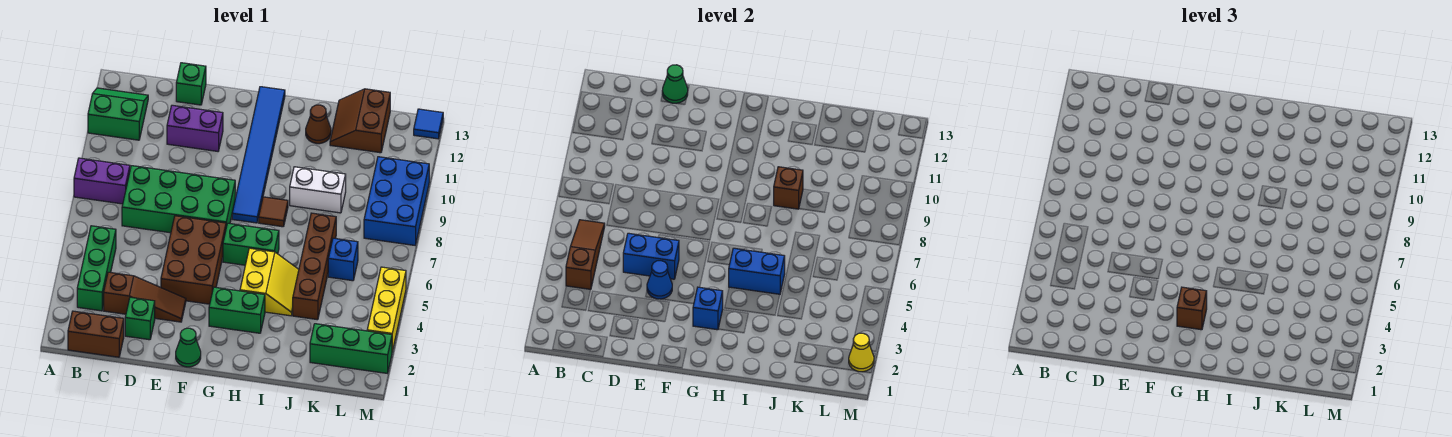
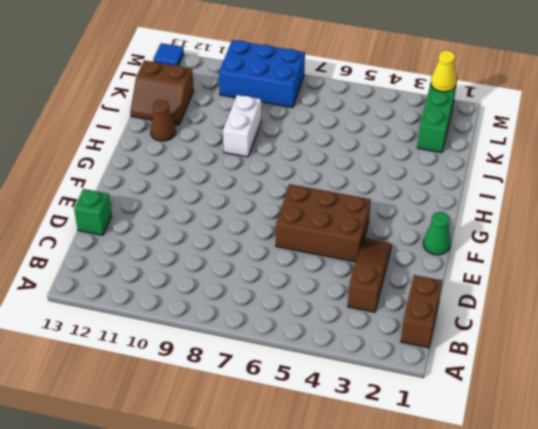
none -> purple 1x2 brick [74,158,130,204]
none -> green 2x2 slope [88,88,148,140]
none -> green 1x3 brick [77,226,116,311]
none -> green 2x4 brick [122,166,235,233]

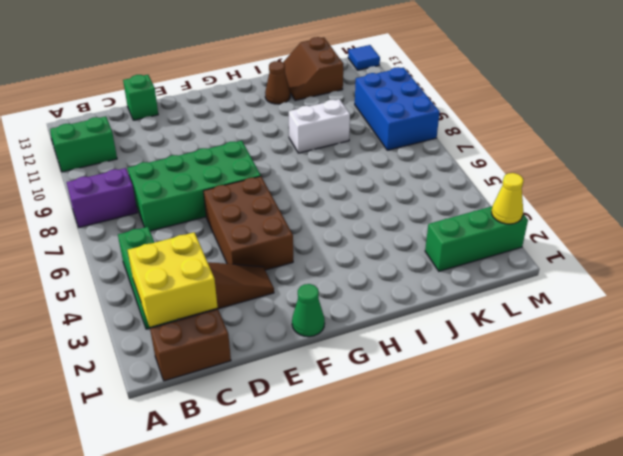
yellow 2x2 brick [128,232,217,327] -> none
none -> green 1x1 brick [125,297,155,340]
none -> purple 1x2 brick [167,105,223,151]
none -> green 1x2 brick [209,287,265,333]
none -> green 1x2 brick [223,223,279,265]

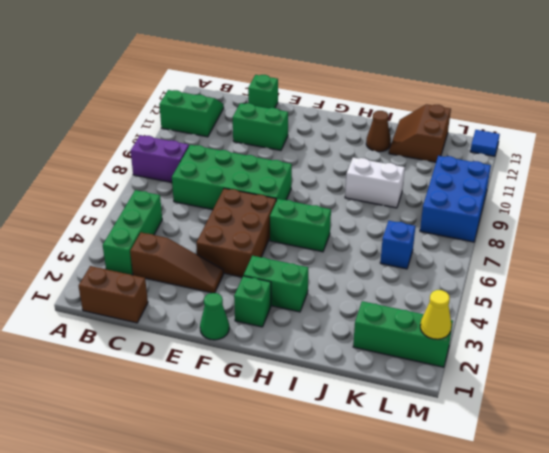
green 1x2 brick [233,103,288,150] -> purple 1x2 brick [167,105,223,151]
green 1x1 brick [234,276,271,327] -> green 1x1 brick moved to [125,297,155,340]
none -> blue 1x6 tile [232,87,285,223]
none -> yellow 2x2 slope [240,248,299,316]
none -> brown 1x1 tile [259,197,288,227]
none -> brown 1x4 brick [293,213,336,320]

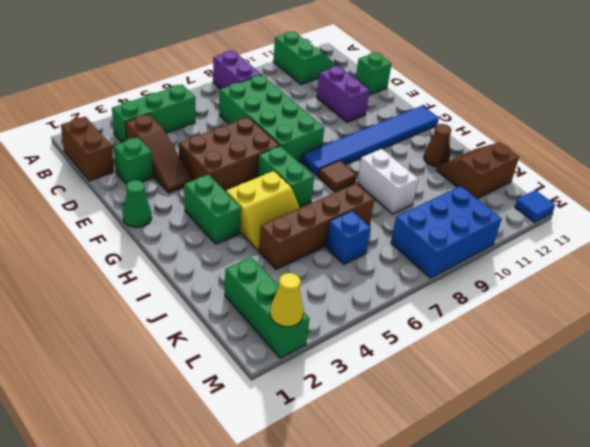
none -> yellow 1x3 brick [367,267,406,351]
none -> brown 1x3 slope [566,220,605,290]
none -> blue 1x2 brick [623,233,679,279]
none -> green 1x1 cone [662,65,688,103]

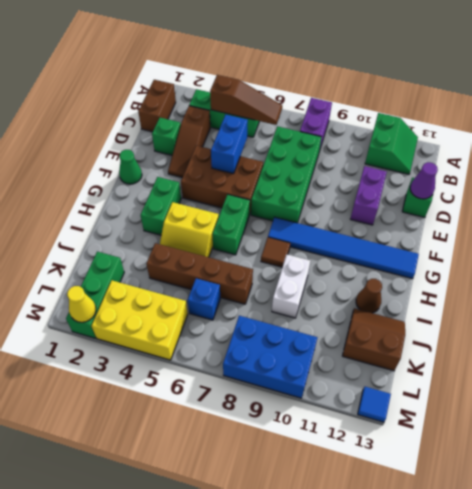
purple 1x1 cone [410,162,438,199] -> green 1x1 cone [662,65,688,103]
yellow 2x3 brick [91,280,188,360] -> yellow 1x3 brick [367,267,406,351]
none -> blue 1x1 cone [647,261,672,299]
none -> blue 1x1 brick [693,287,723,330]
none -> blue 1x2 brick [729,248,785,294]
none -> brown 1x1 brick [774,167,803,209]

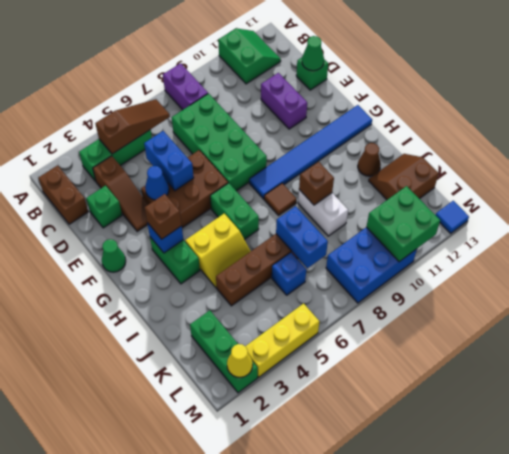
blue 1x2 brick [276,206,328,268] -> blue 1x2 brick moved to [729,248,785,294]
green 2x2 brick [366,186,440,262] -> none

